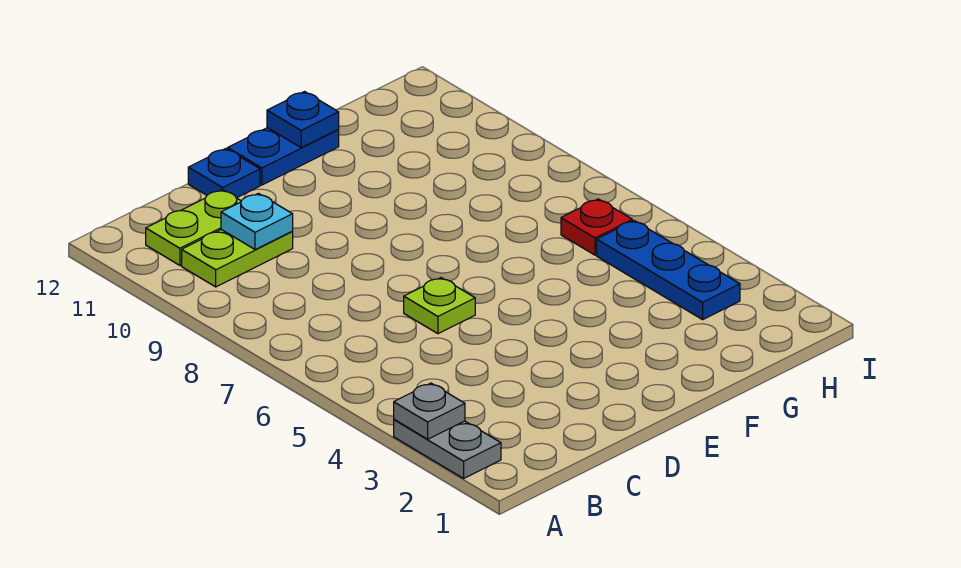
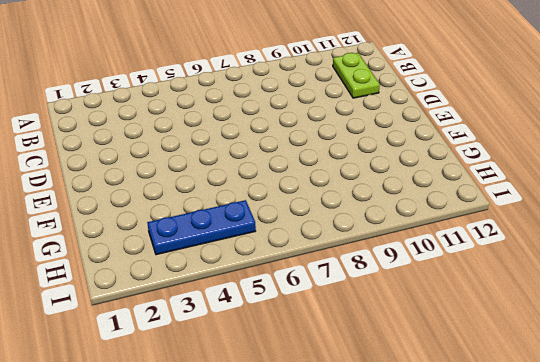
none -> grey 1x2 plate [394,420,501,478]
none -> lime 1x2 plate [182,230,293,287]

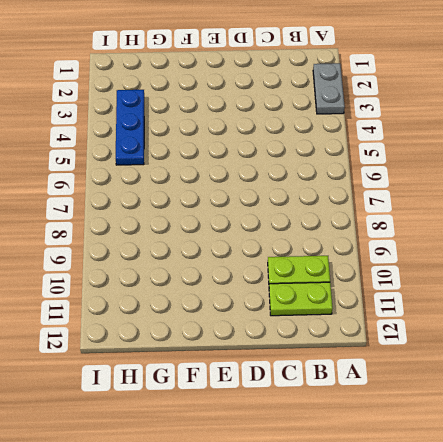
none -> lime 1x1 plate [404,278,475,334]
none -> blue 1x1 plate [188,149,260,198]

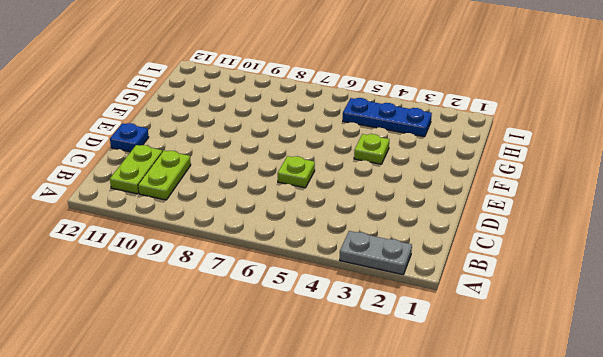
lime 1x1 plate [354,134,389,164] -> none
none -> blue 1x2 plate [228,128,339,185]
none -> red 1x1 plate [561,199,632,255]

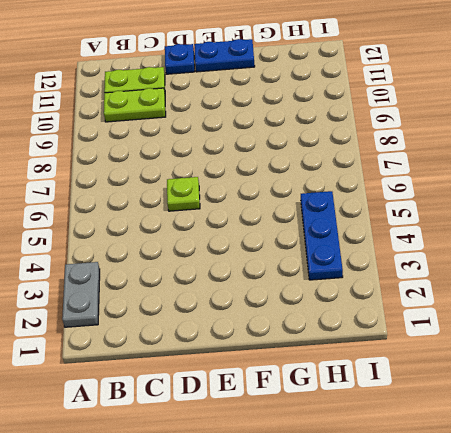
none -> red 1x1 plate [561,199,632,255]
none -> grey 1x1 plate [394,383,465,439]

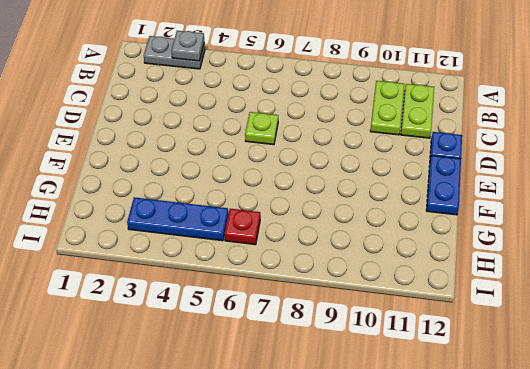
none -> cyan 1x1 plate [221,193,293,250]
none -> blue 1x1 plate [267,92,339,148]

